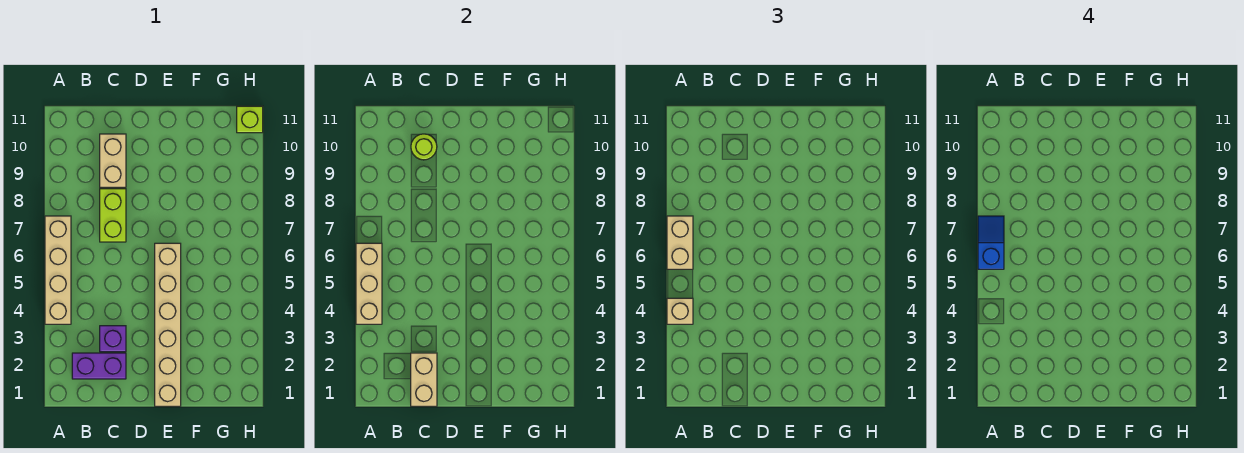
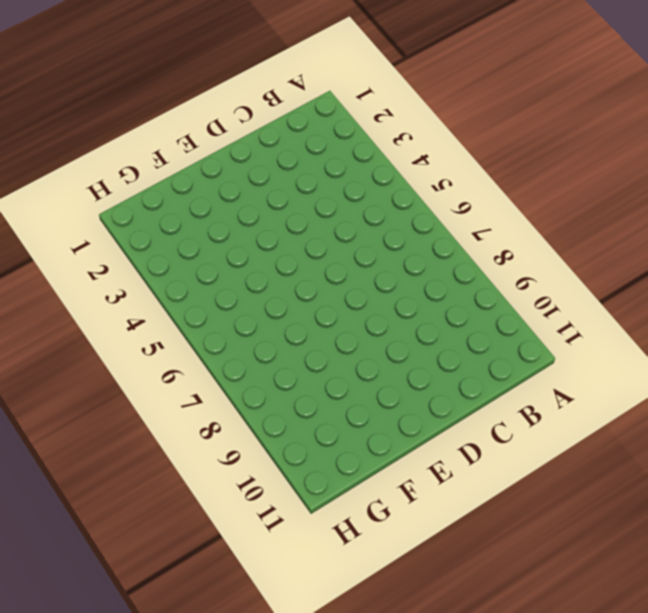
none -> tan 1x4 brick [45,216,71,324]
none -> purple 1x2 brick [72,353,126,379]
none -> purple 1x1 brick [100,326,126,352]

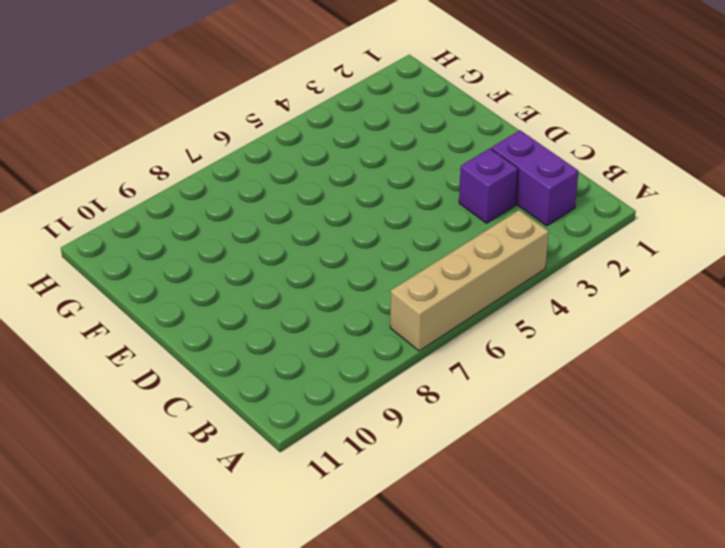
none -> lime 1x2 brick [100,189,126,242]
none -> tan 1x2 brick [100,134,126,187]
none -> tan 1x6 brick [155,243,181,406]

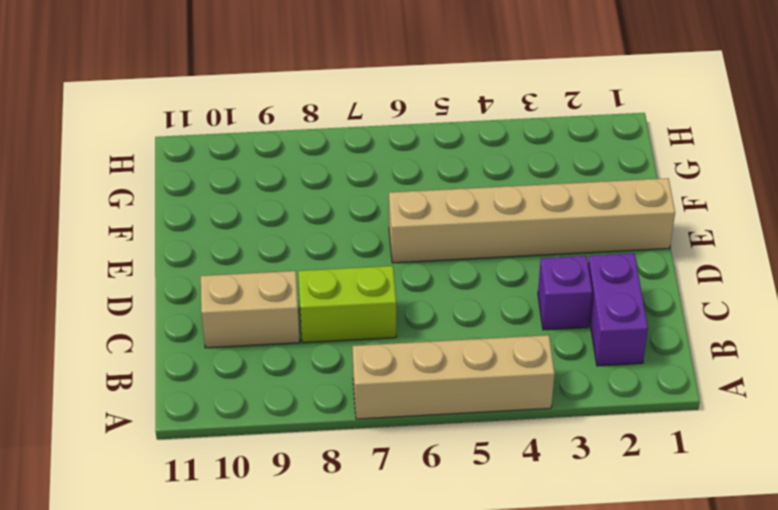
none -> lime 1x1 brick [237,106,263,133]
none -> tan 1x3 brick [356,243,382,324]
none -> tan 1x2 brick [411,353,437,406]

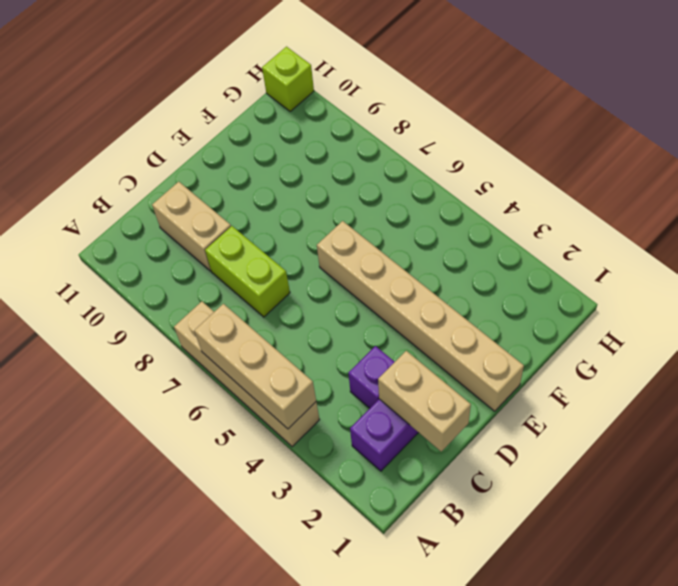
none -> lime 1x1 round brick [411,134,437,160]
none -> tan 1x1 brick [667,298,693,324]
none -> tan 1x2 brick [667,216,693,269]

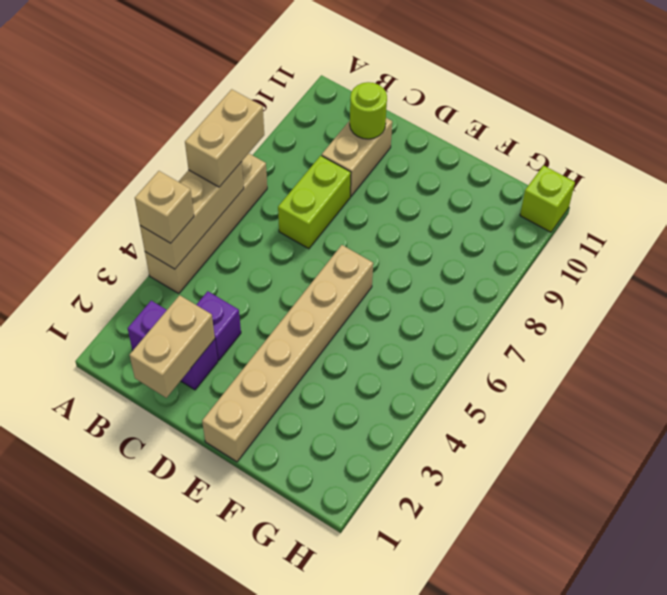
none -> blue 1x2 slope [978,216,1004,269]

